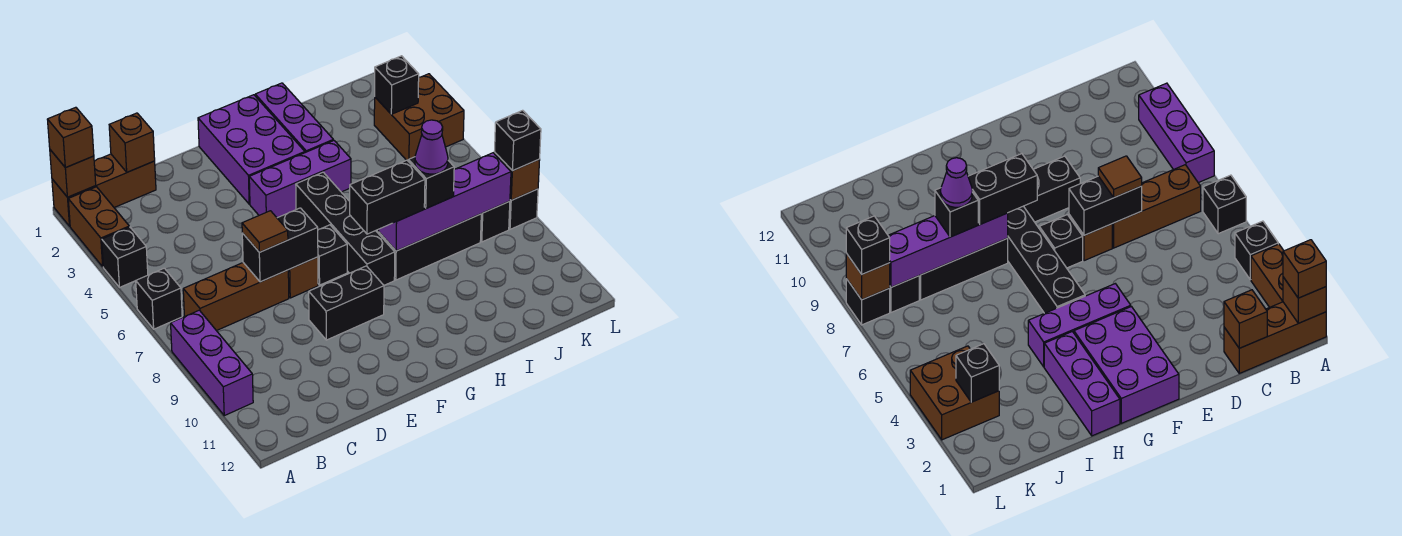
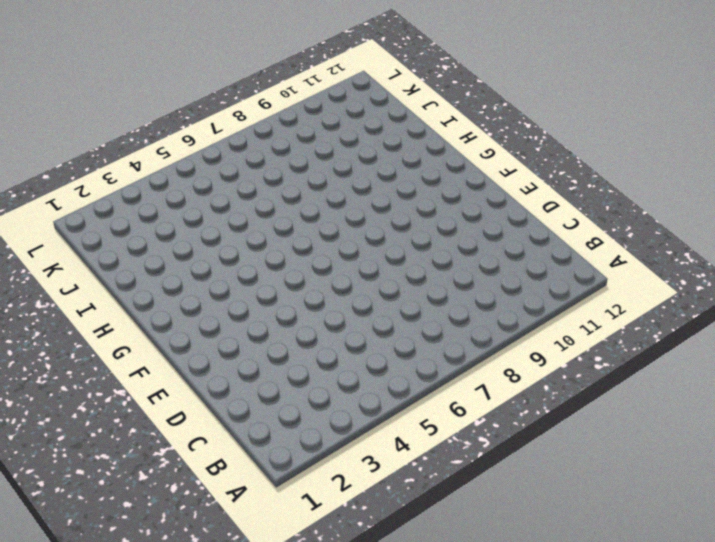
none -> brown 1x3 brick [52,154,156,226]
none -> brown 1x2 brick [68,187,129,267]
none -> black 1x1 brick [102,227,148,287]

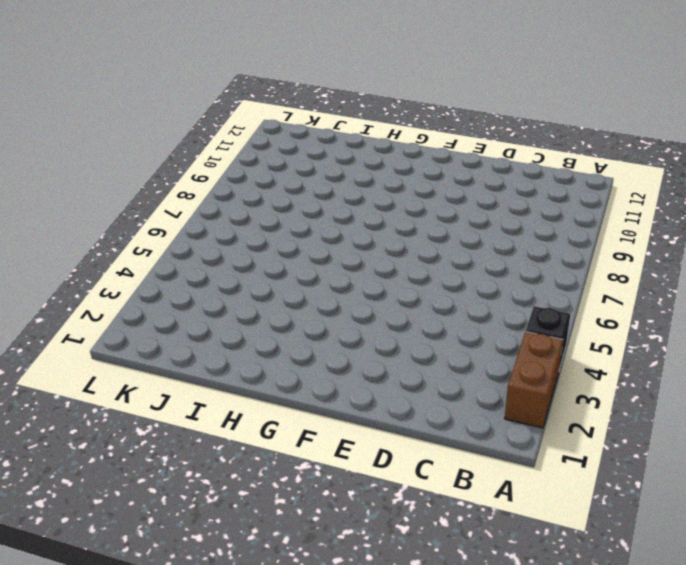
none -> brown 1x3 brick [52,154,156,226]
none -> black 1x1 brick [136,268,182,329]
none -> purple 1x3 brick [171,310,253,416]

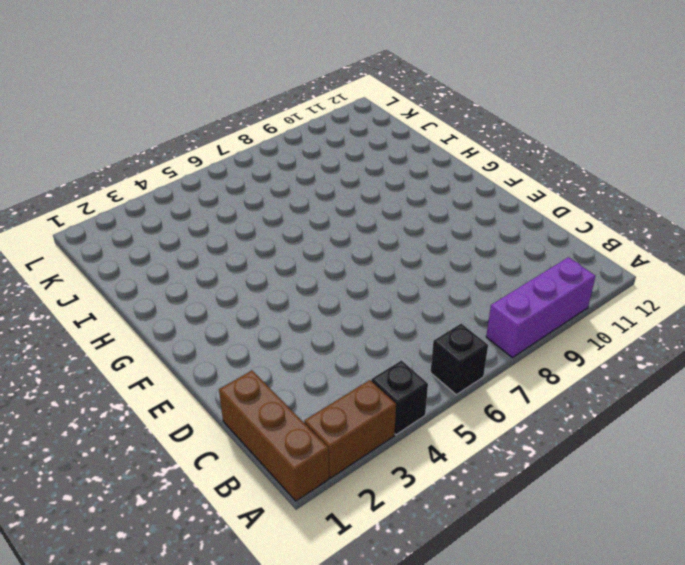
none -> brown 1x3 brick [183,263,289,331]
none -> brown 1x1 brick [288,257,318,298]
none -> black 1x2 brick [309,266,384,340]

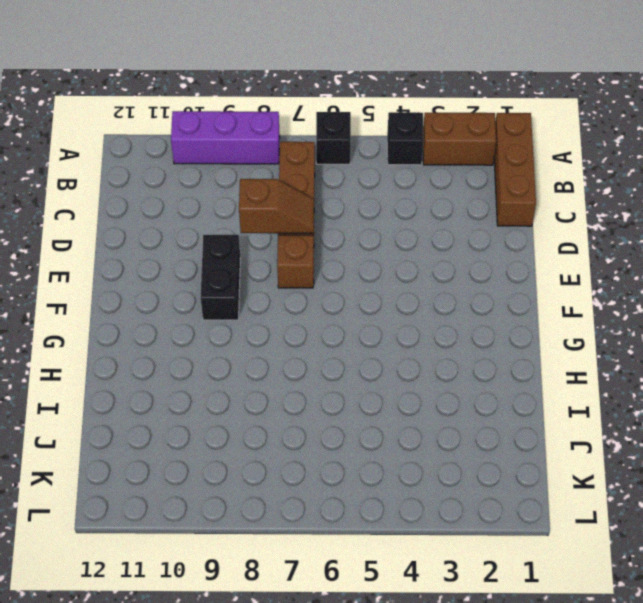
brown 1x2 slope [239,179,314,233] -> black 1x2 brick [242,208,318,282]
none -> purple 2x3 brick [198,95,305,204]
none -> purple 1x3 brick [249,140,351,218]
none -> black 1x1 brick [318,225,347,285]

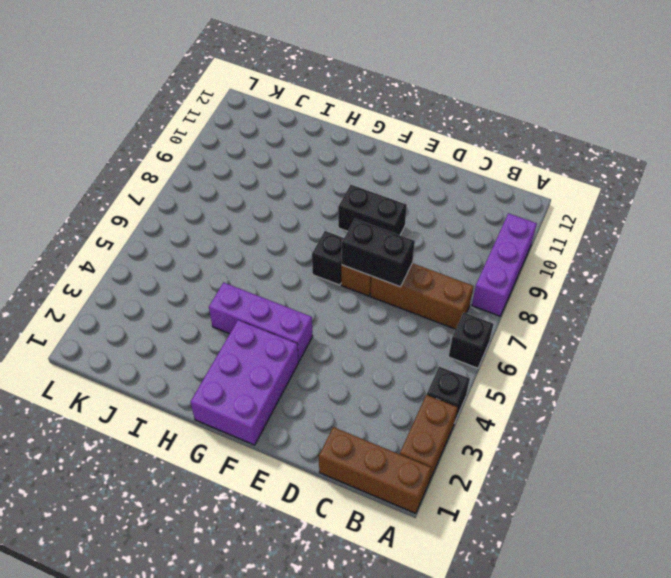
none -> black 1x4 brick [296,172,395,285]
none -> purple 1x3 brick [255,83,333,153]
none -> black 1x3 brick [379,214,481,280]

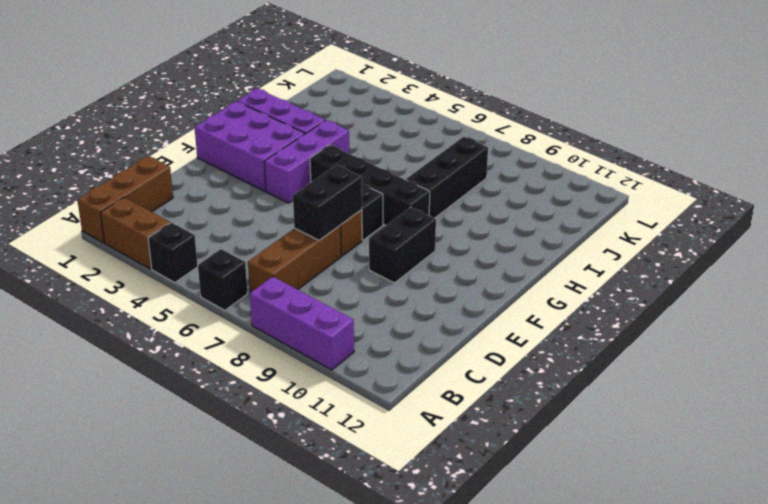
none -> brown 2x2 brick [374,74,464,161]
none -> black 1x1 brick [481,201,510,242]
none -> black 1x1 brick [509,189,538,229]

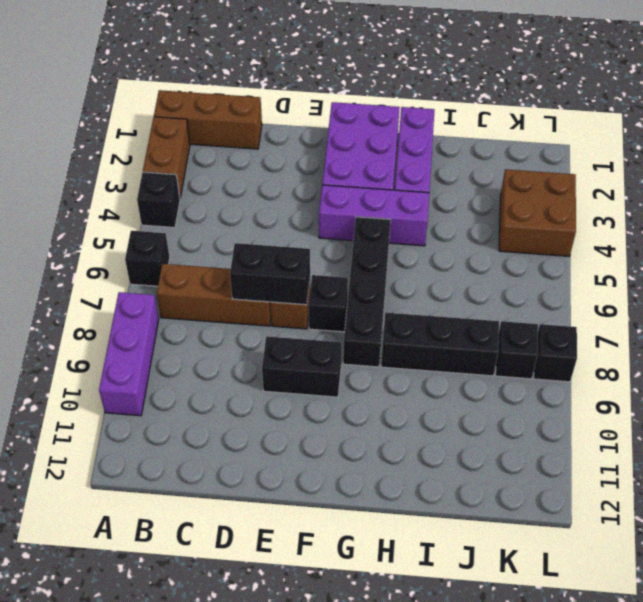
none -> brown 1x1 brick [50,150,96,197]
none -> brown 1x1 brick [109,113,155,172]
none -> purple 1x4 brick [379,153,511,251]

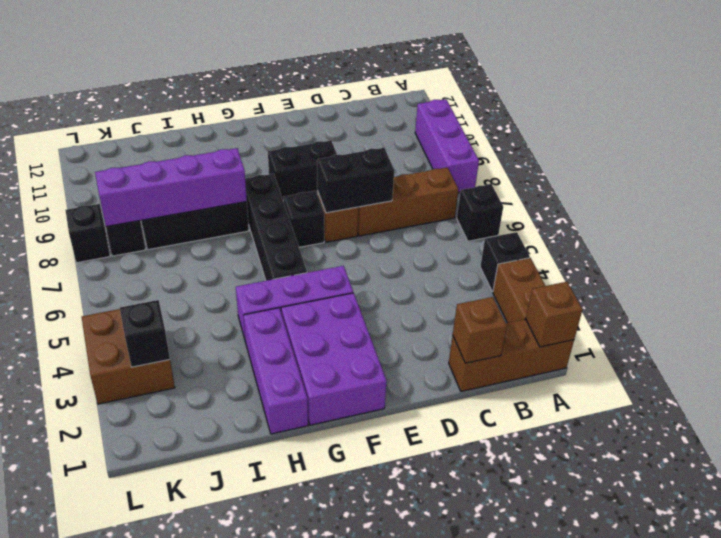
none -> brown 1x1 brick [494,152,540,200]
none -> brown 1x1 brick [47,107,94,168]
none -> brown 1x1 tile [242,211,288,252]

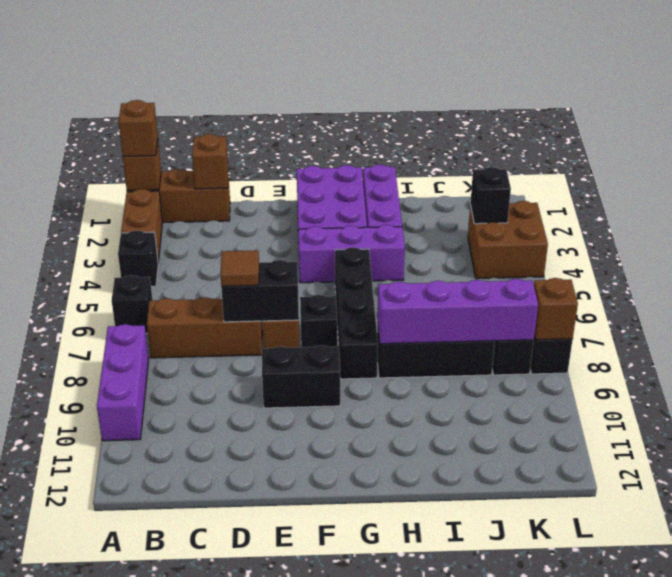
none -> black 1x2 brick [350,160,425,234]
none -> black 1x1 brick [408,157,454,208]
none -> black 1x1 brick [494,110,541,171]

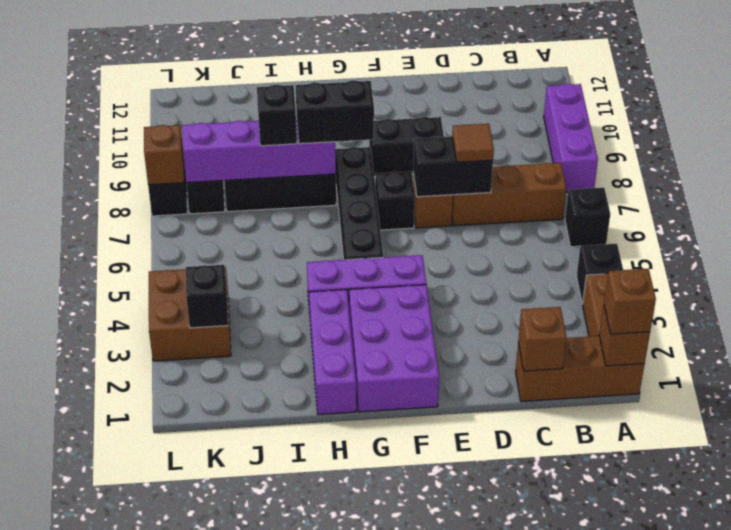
none -> black 1x1 brick [494,110,541,171]
none -> purple 1x1 cone [415,120,448,174]

